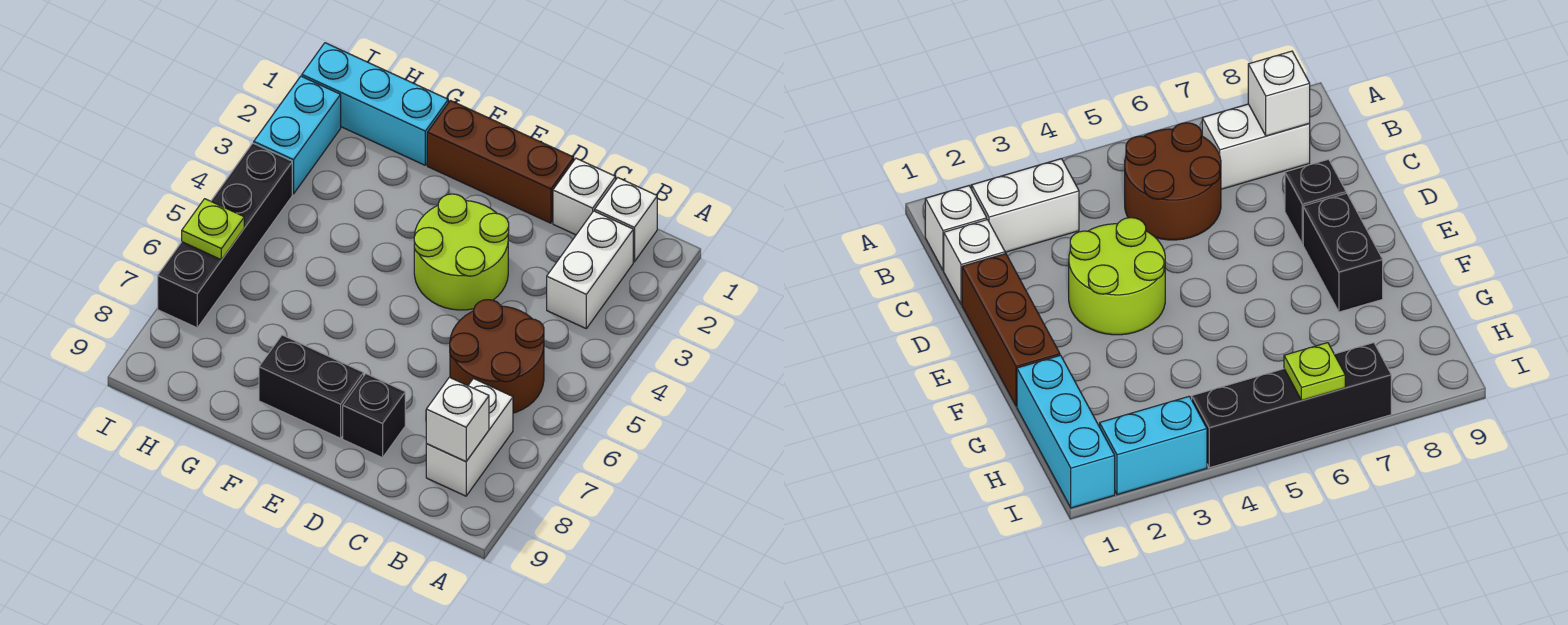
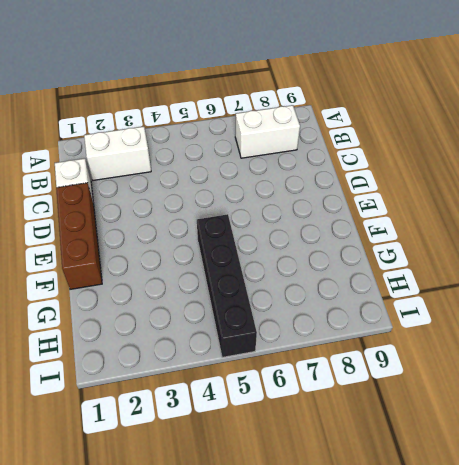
black 1x4 brick [197,214,257,358] -> black 1x4 brick turned to [158,143,292,328]
none -> white 1x1 brick [595,178,657,262]
none -> brown 2x2 round brick [450,300,544,413]
none -> lime 2x2 round brick [414,194,509,310]

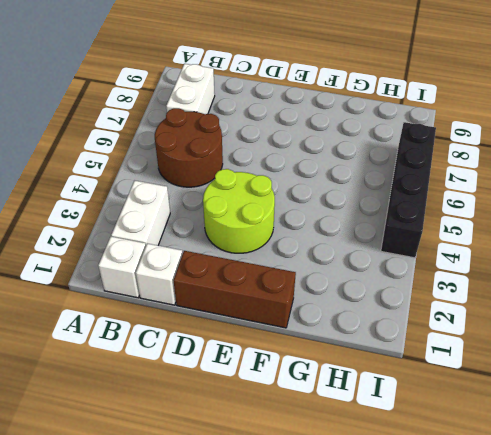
none -> black 1x1 brick [343,374,405,458]
none -> black 1x2 brick [259,335,364,438]
none -> cyan 1x3 brick [302,43,448,165]

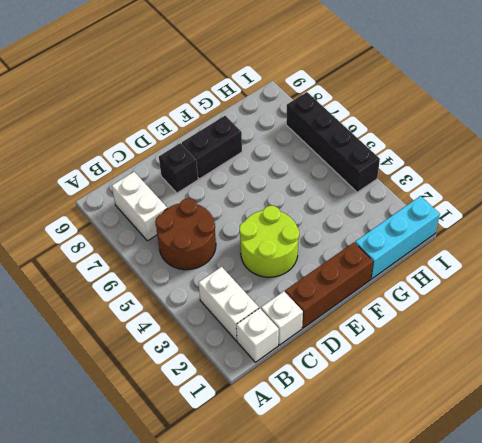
none -> cyan 1x2 brick [254,76,341,194]
none -> white 1x1 brick [426,377,489,462]
none -> lime 1x1 plate [182,199,244,260]

